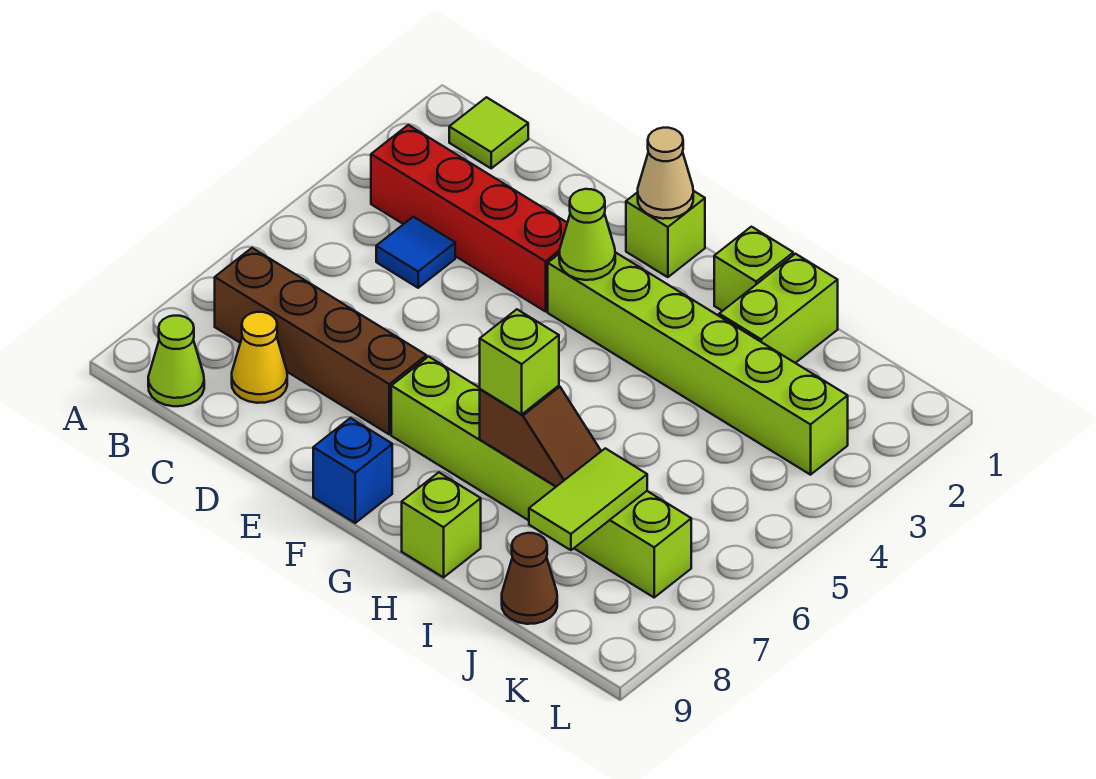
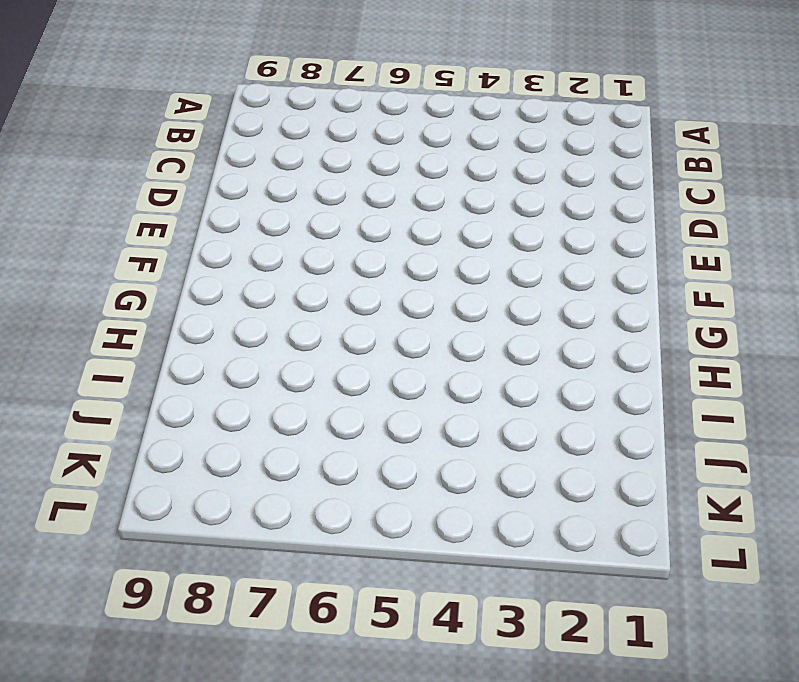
none -> lime 1x1 tile [449,97,528,168]
none -> red 1x4 brick [371,125,567,311]
none -> brown 1x4 brick [215,248,426,434]

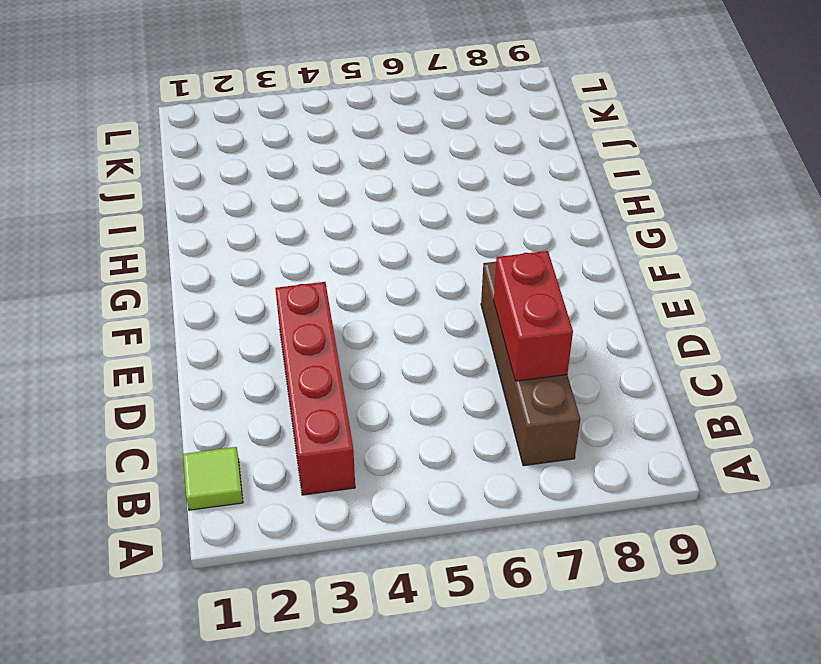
red 1x2 brick [494,251,573,381] -> none
none -> lime 1x1 cone [148,316,204,406]
none -> blue 1x1 tile [376,217,455,288]
none -> yellow 1x1 cone [232,312,287,403]

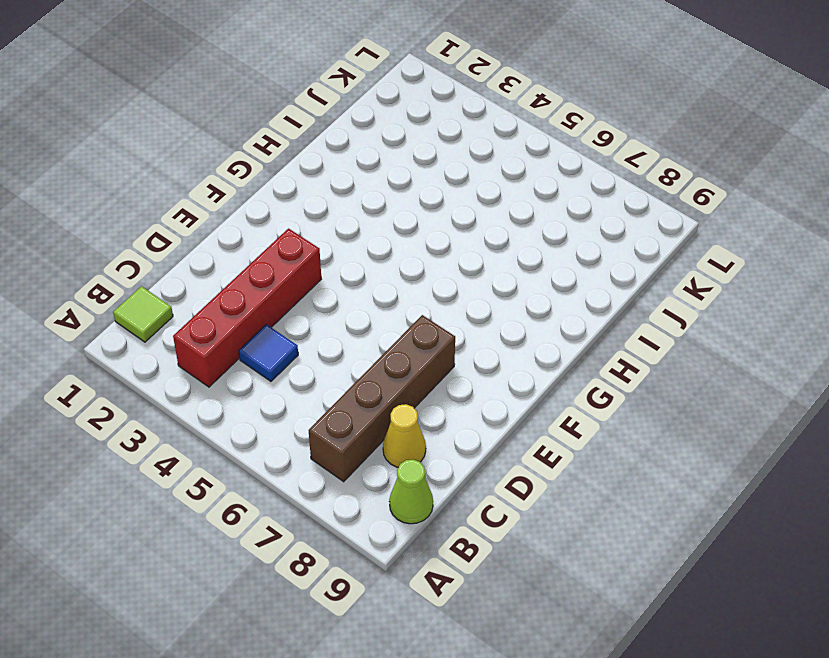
none -> lime 1x1 brick [626,191,705,277]
none -> lime 1x6 brick [548,252,848,475]
none -> lime 1x6 brick [391,357,691,597]

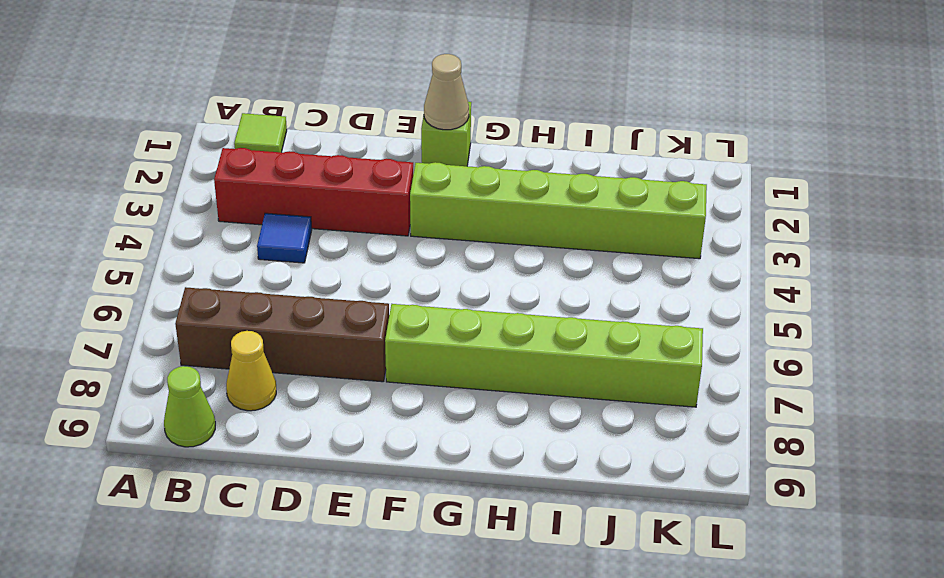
none -> blue 1x1 brick [313,418,392,523]
none -> lime 1x1 brick [714,227,793,311]
none -> lime 1x1 brick [402,472,481,577]

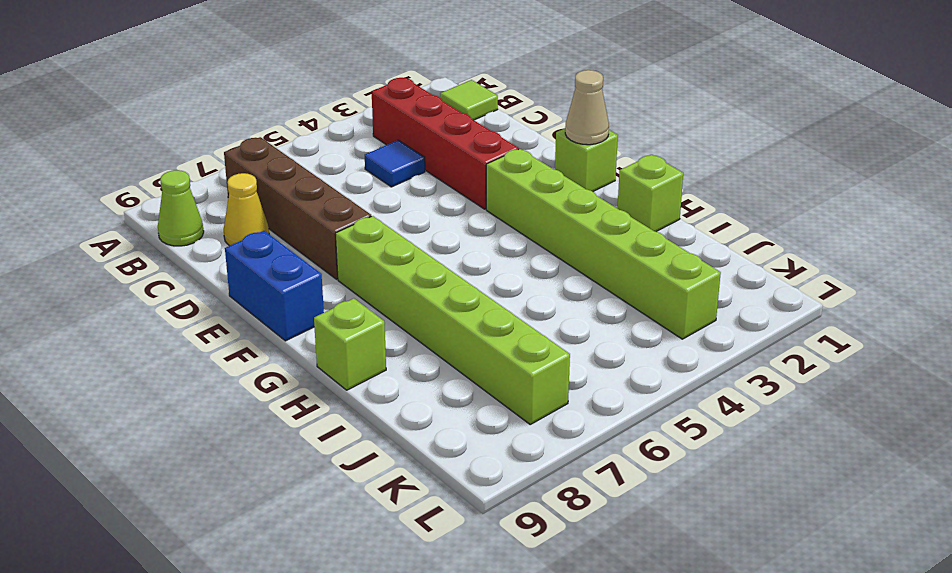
blue 1x2 brick [225,231,324,341] -> blue 1x1 brick [313,418,392,523]
none -> lime 1x2 brick [719,254,838,363]
none -> brown 1x1 cone [502,533,557,624]
none -> lime 1x1 cone [559,189,615,280]

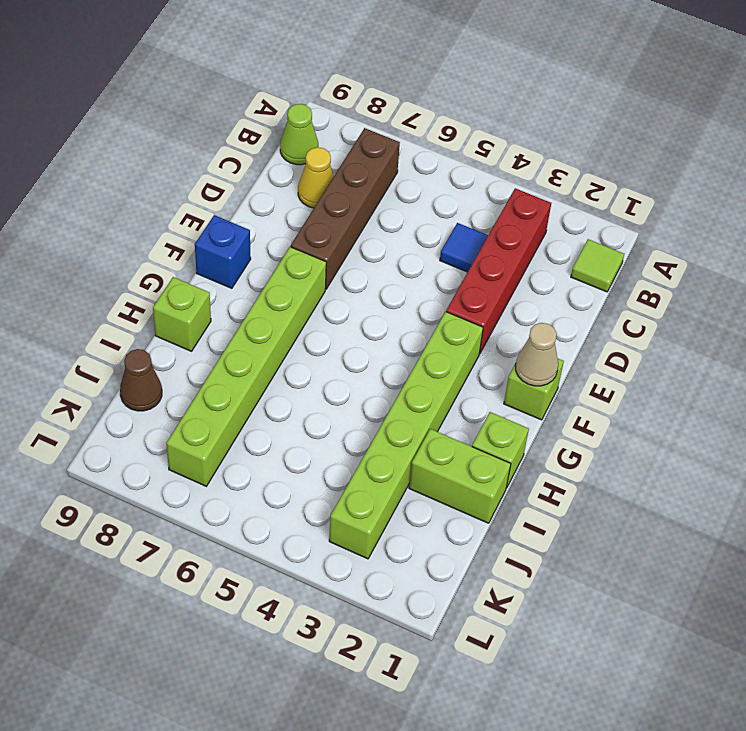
none -> lime 1x1 cone [559,189,615,280]
none -> brown 1x2 slope [480,386,601,487]
none -> lime 1x2 tile [529,448,647,550]

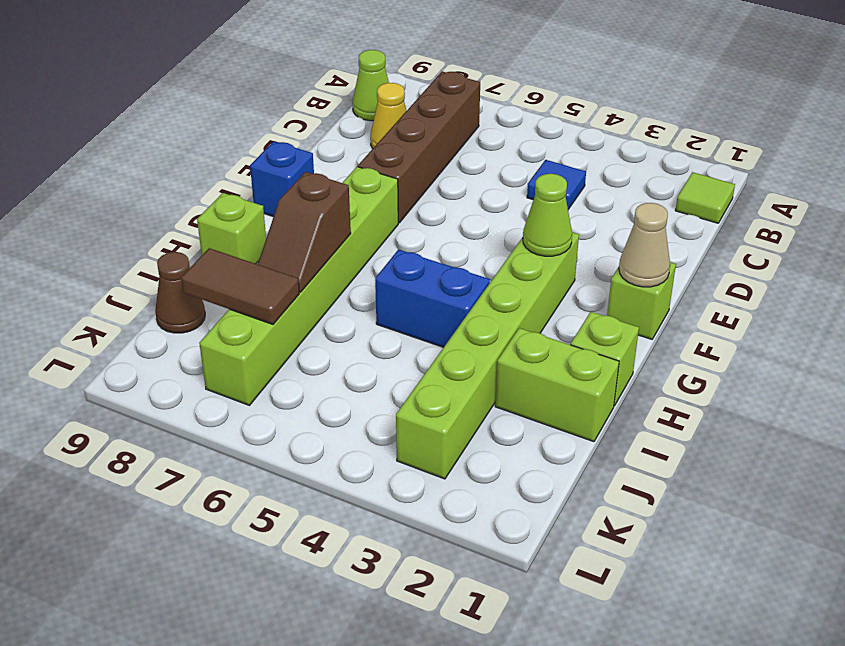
blue 1x2 brick [375,250,490,347] -> none
brown 1x2 tile [181,248,299,324] -> lime 1x2 tile [529,448,647,550]
none -> red 1x4 brick [371,125,567,311]
none -> lime 1x1 brick [480,309,559,414]

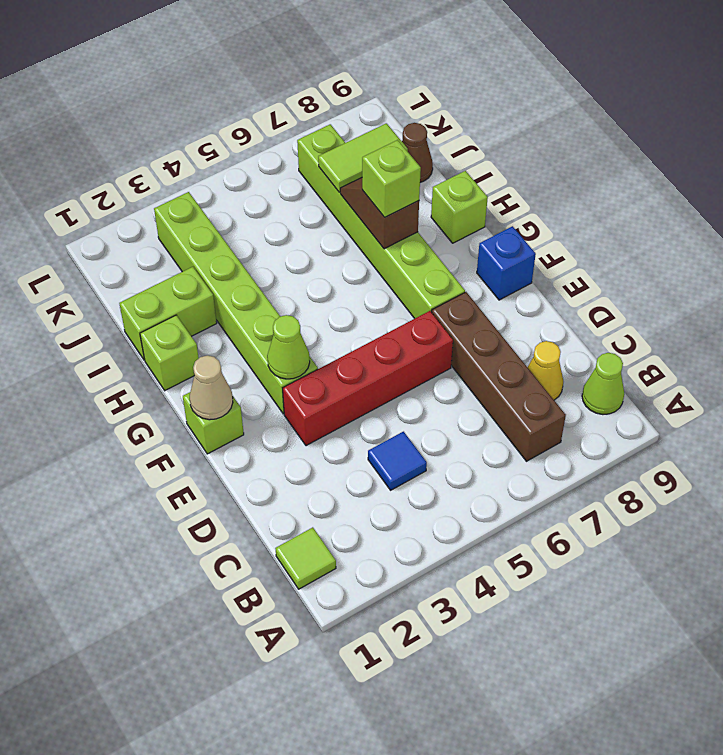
red 1x4 brick [283,311,453,446] -> red 1x4 brick turned to [371,125,567,311]

